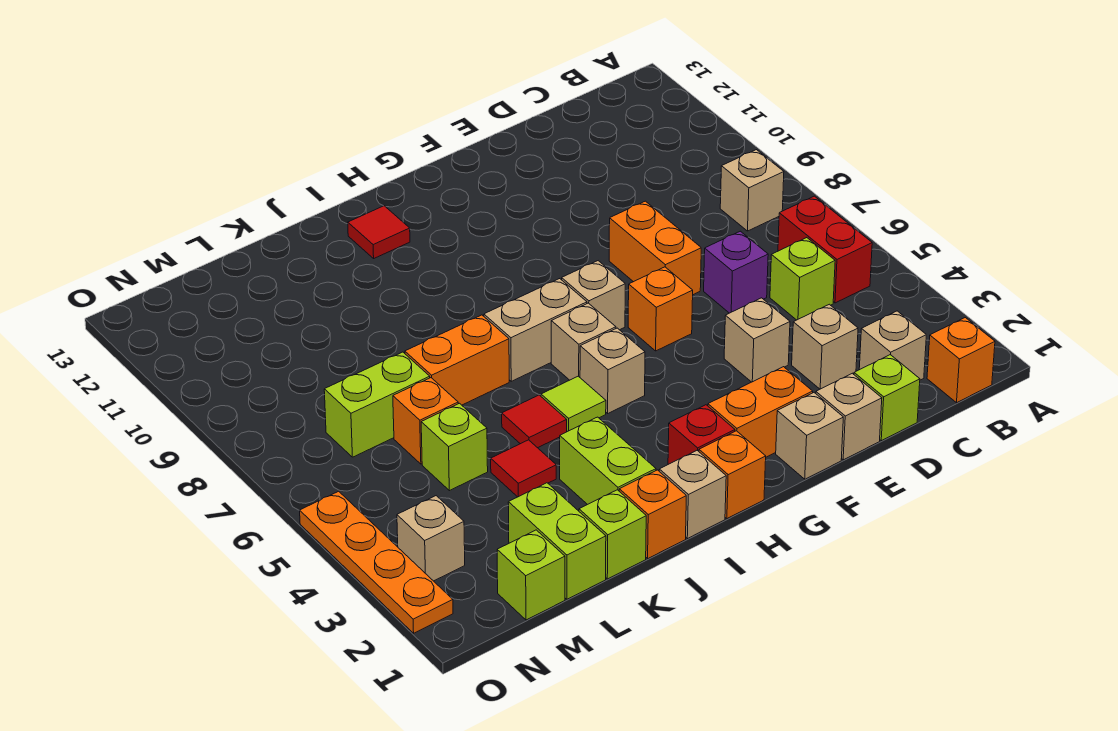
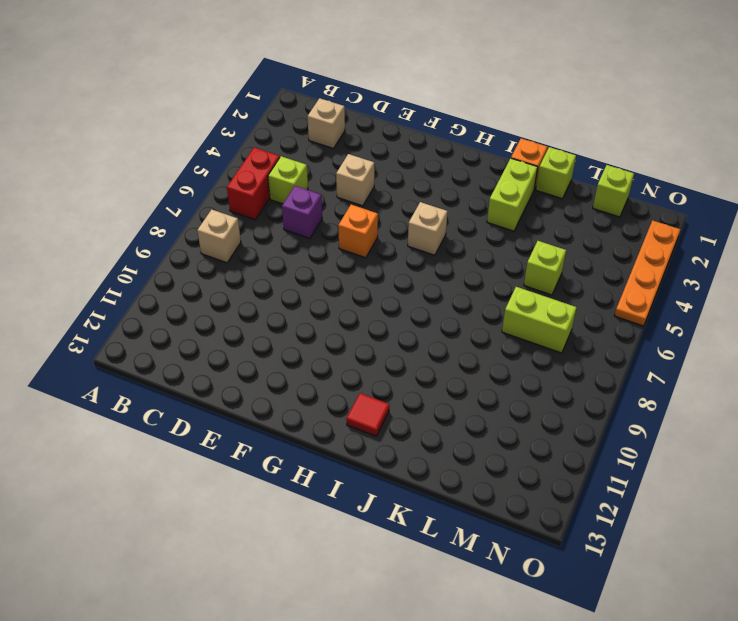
none -> orange 1x1 brick [927,318,995,403]
none -> lime 1x1 brick [854,355,920,441]
none -> tan 1x1 brick [792,304,858,389]
none -> tan 1x1 brick [816,373,882,460]

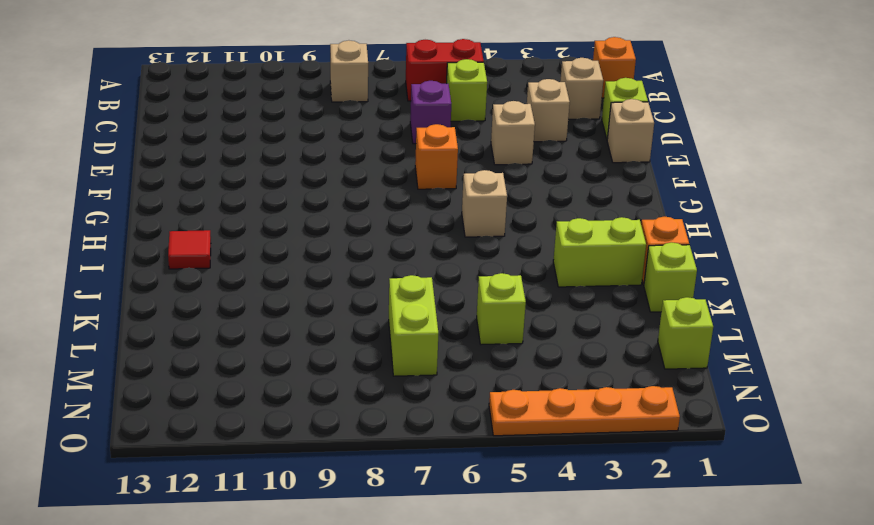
none -> orange 1x2 brick [609,201,701,295]
none -> tan 1x1 brick [776,393,843,479]
none -> orange 1x2 brick [708,367,813,457]
none -> tan 1x1 brick [562,261,625,330]

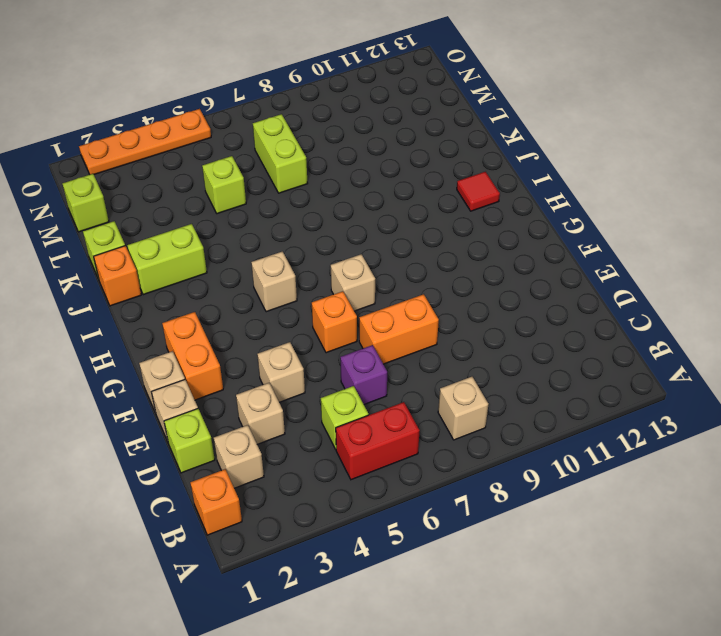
none -> orange 1x1 brick [699,431,766,519]
none -> red 1x1 brick [668,405,735,464]
none -> tan 1x1 brick [551,303,616,380]
none -> tan 1x2 brick [484,279,587,381]

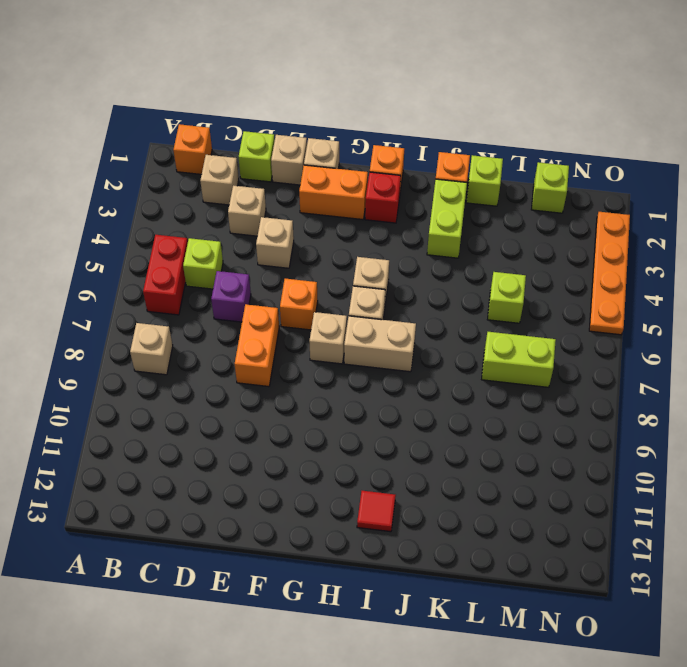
none -> tan 1x1 brick [659,450,726,539]
none -> lime 1x1 tile [541,376,606,432]
none -> red 1x1 tile [502,395,567,448]
none -> orange 1x2 brick [405,315,509,405]

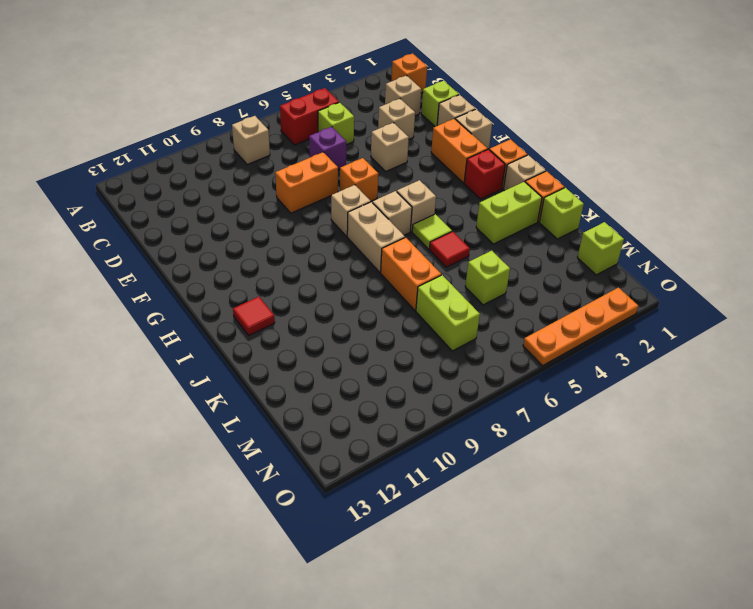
none -> red 1x1 tile [491,440,556,497]
none -> lime 1x2 brick [508,483,606,599]
none -> orange 1x1 brick [393,378,458,464]
none -> tan 1x1 brick [397,496,465,581]

